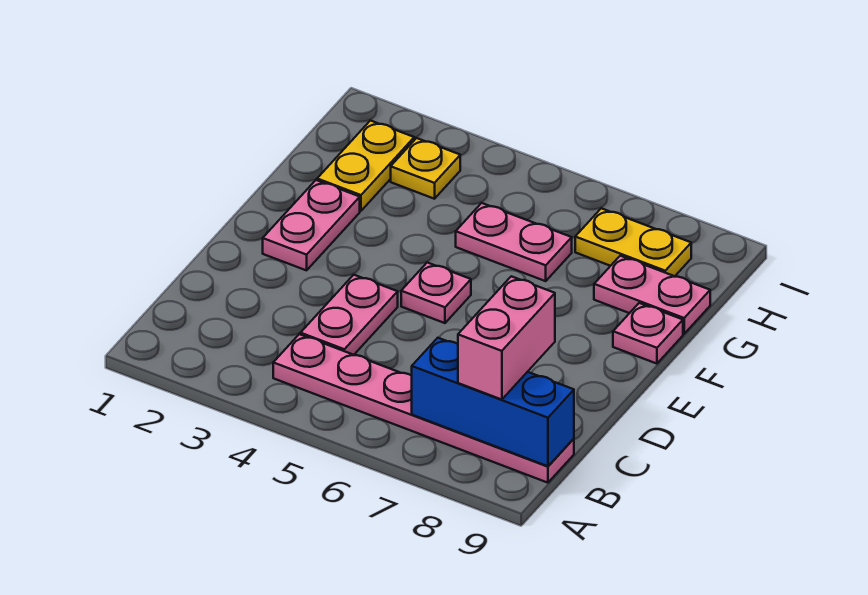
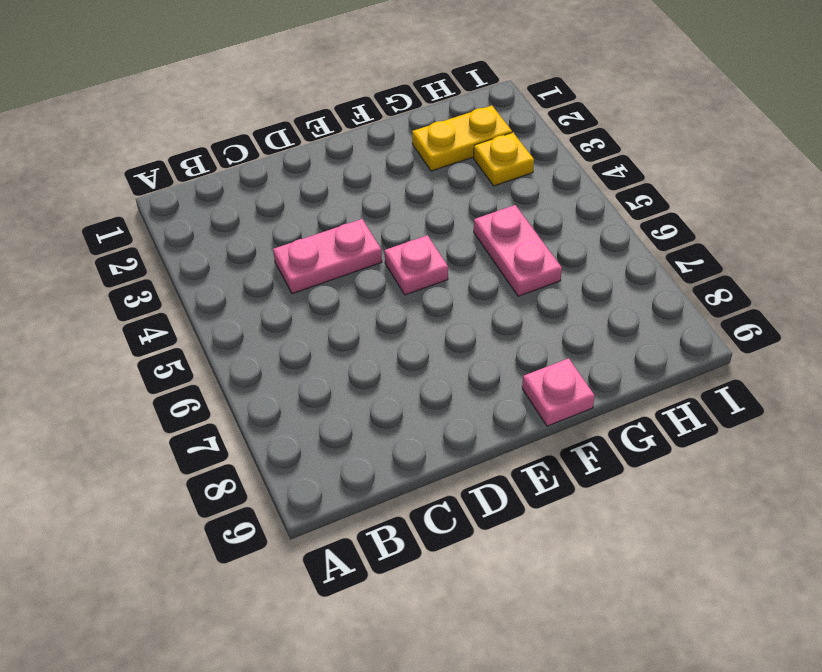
none -> pink 1x6 plate [273,334,574,483]
none -> pink 1x2 plate [263,180,360,270]
none -> pink 1x2 plate [594,256,710,334]

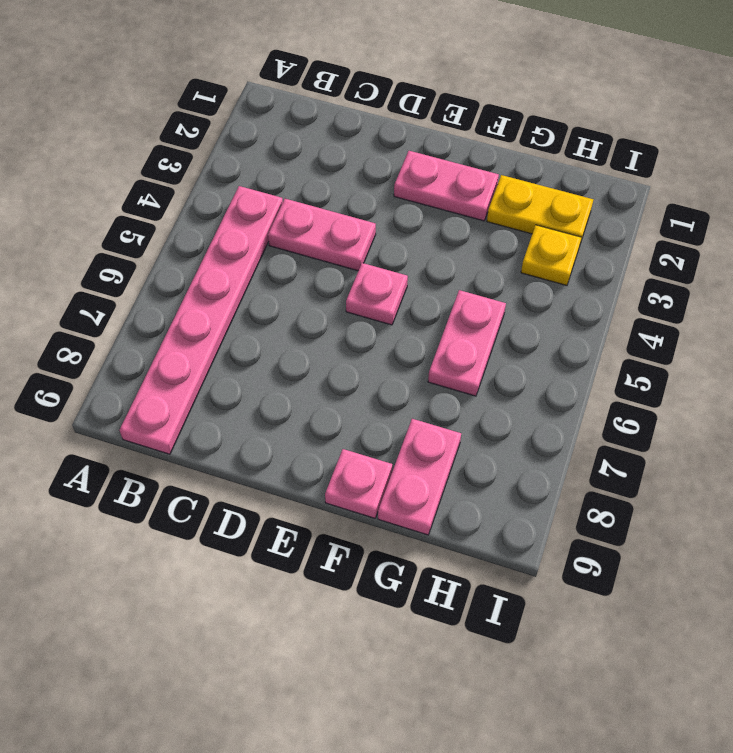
none -> yellow 1x2 plate [575,208,691,276]
none -> blue 1x3 brick [412,338,574,466]
none -> pink 1x2 brick [458,276,555,400]

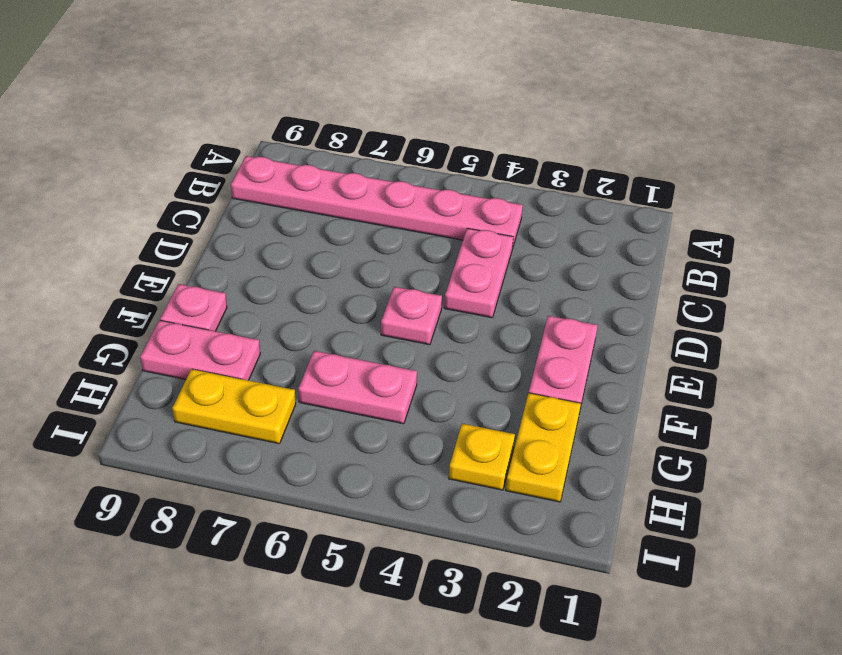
none -> blue 1x3 brick [412,338,574,466]
none -> pink 1x2 brick [458,276,555,400]

